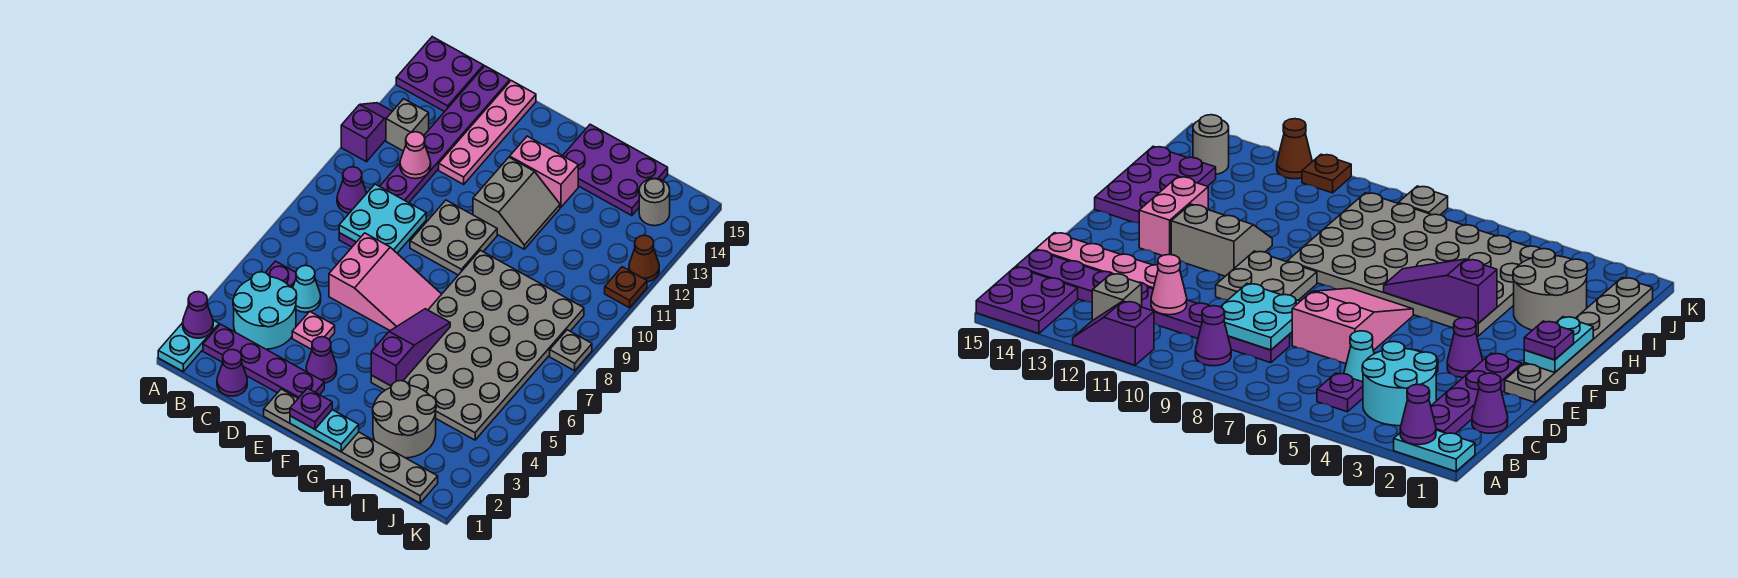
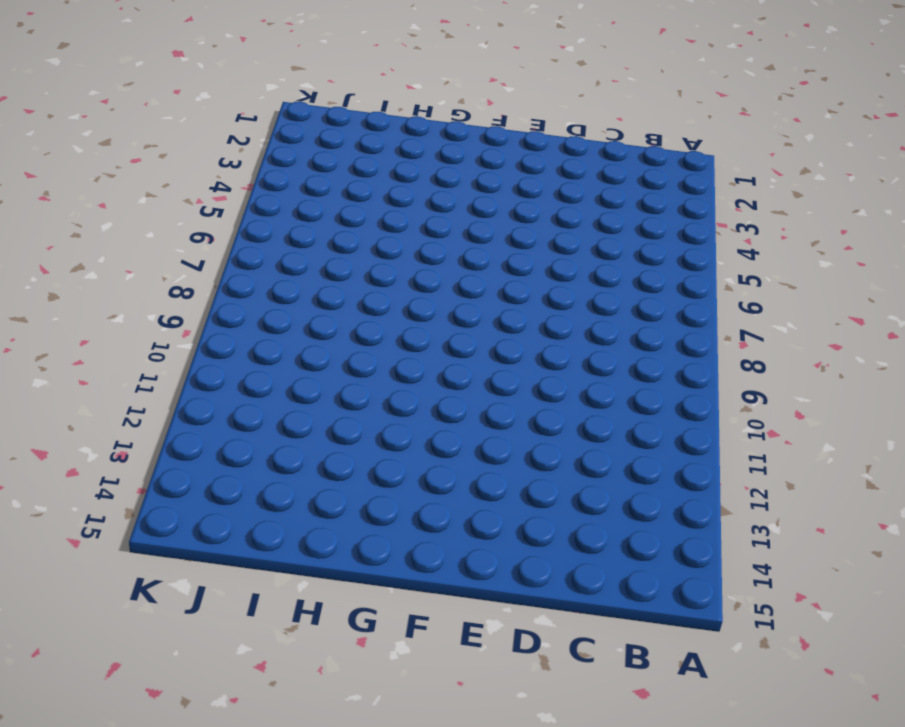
none -> cyan 1x2 plate [158,320,219,371]
none -> purple 1x2 slope [341,103,392,162]
none -> purple 2x2 plate [396,37,484,112]
none -> purple 1x4 plate [203,324,324,398]

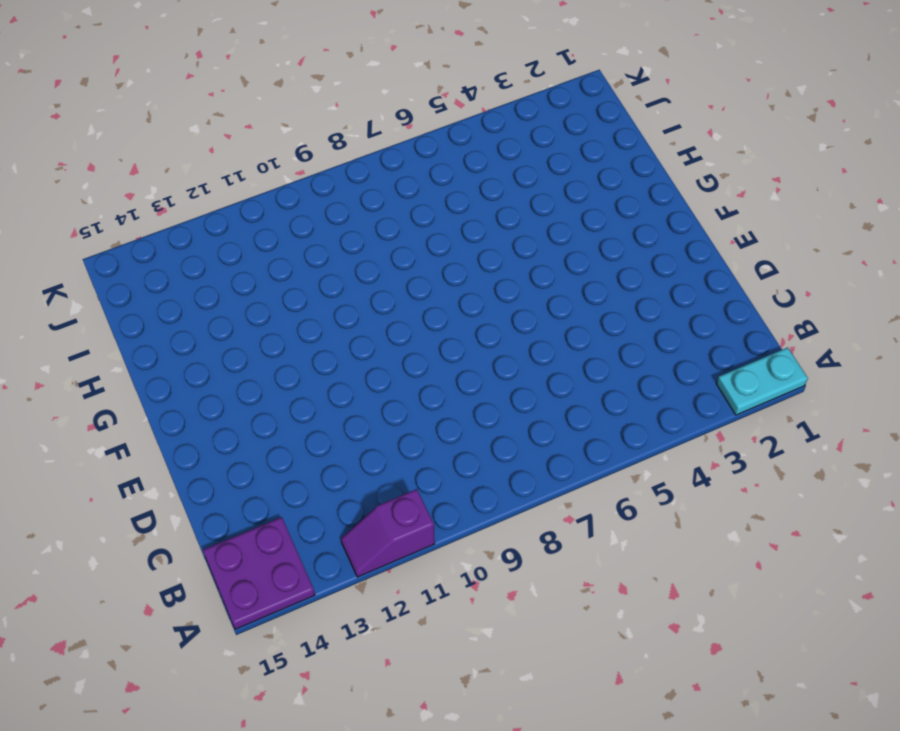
none -> purple 1x4 plate [203,324,324,398]
none -> cyan 2x2 round brick [233,272,297,349]
none -> purple 1x1 plate [265,261,296,288]
none -> purple 1x1 cone [337,167,367,213]

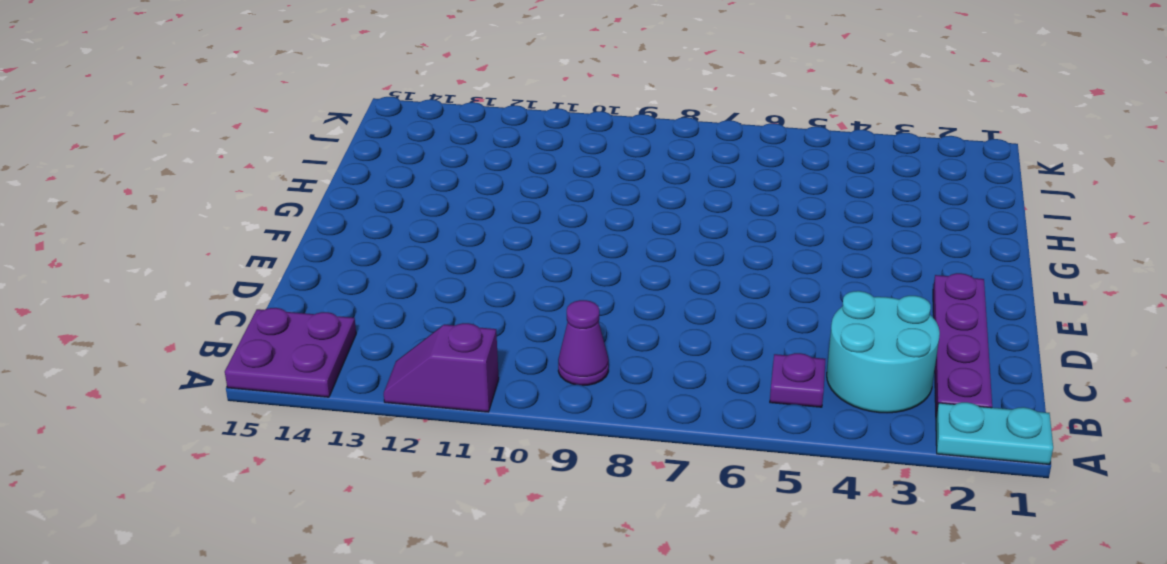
none -> grey 1x1 brick [386,99,429,151]
none -> purple 1x1 cone [217,350,247,396]
none -> cyan 1x1 cone [293,265,321,312]
none -> purple 1x8 plate [339,66,510,247]

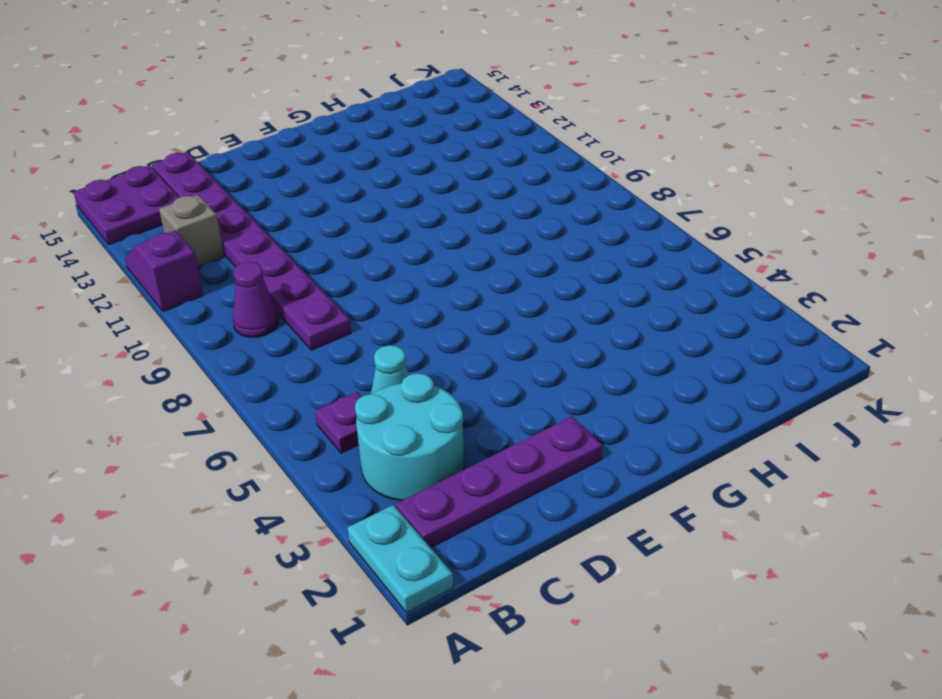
none -> purple 1x1 cone [217,350,247,396]
none -> pink 1x1 plate [292,311,335,349]
none -> pink 2x3 slope [329,233,441,331]
none -> pink 1x4 plate [439,81,536,184]

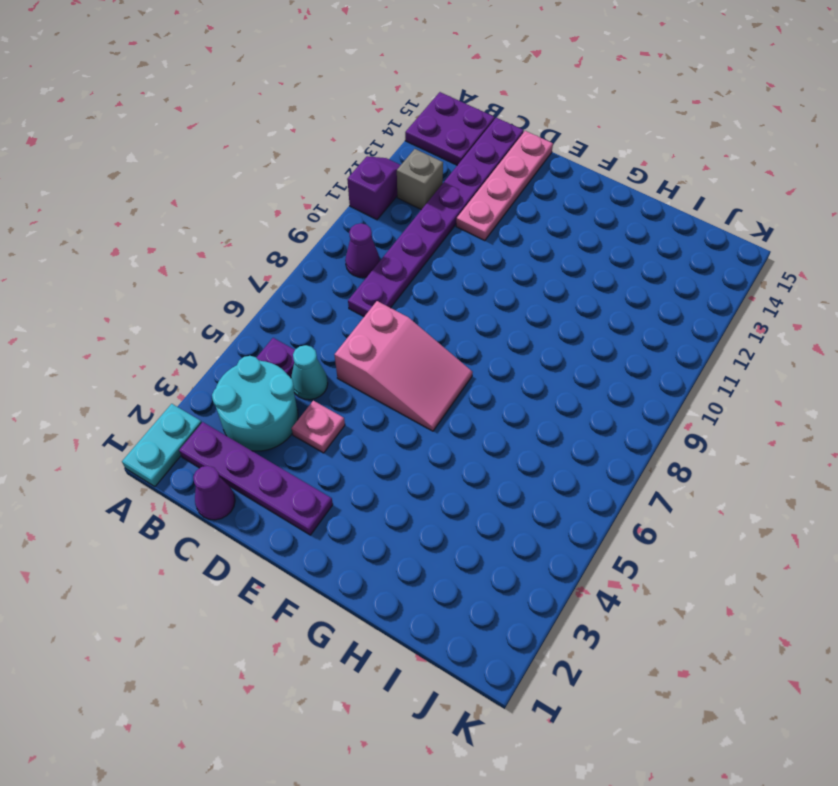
none -> grey 1x6 plate [264,389,438,503]
none -> purple 1x1 cone [306,337,337,383]
none -> grey 2x2 plate [410,200,497,275]
none -> grey 2x2 slope [473,157,560,249]

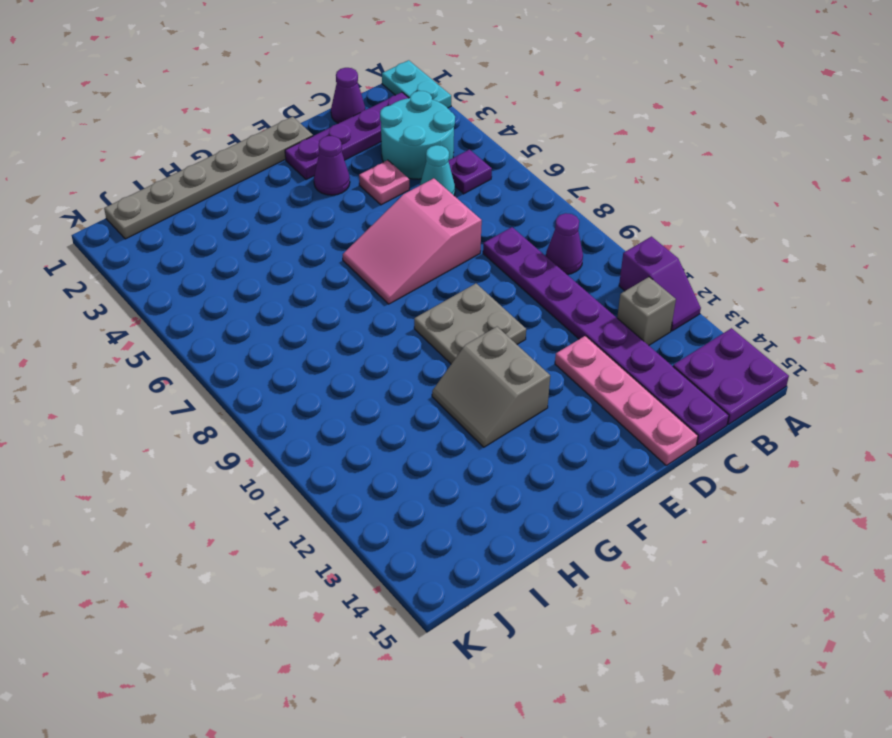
none -> pink 1x2 brick [510,136,578,207]
none -> grey 4x6 plate [371,250,584,440]
none -> purple 2x3 plate [563,124,668,216]
none -> grey 2x2 round brick [373,381,436,458]

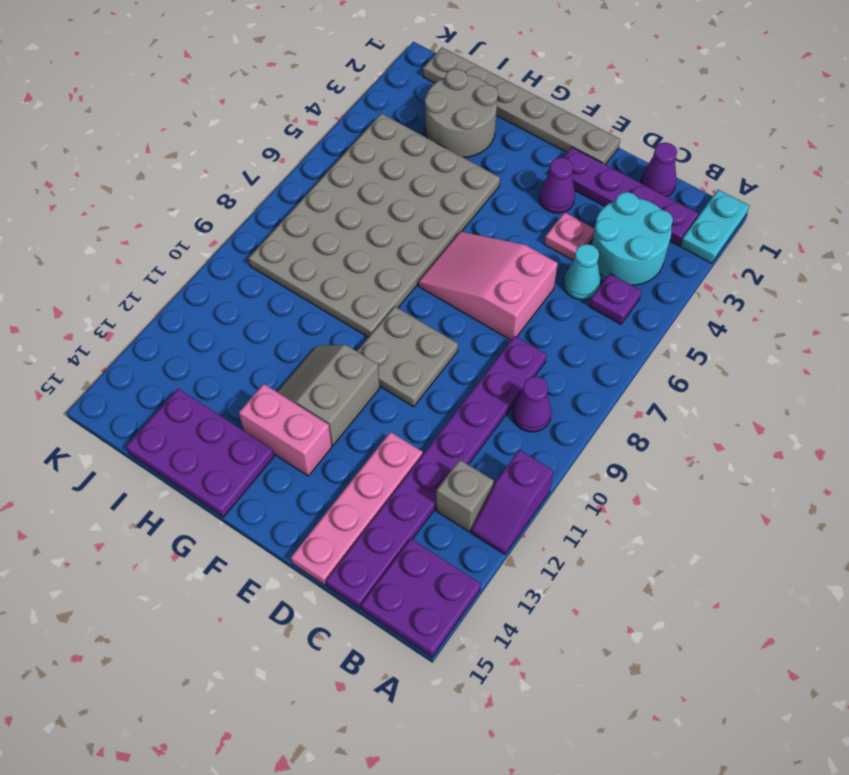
none -> grey 1x1 round brick [639,178,670,226]
none -> grey 1x1 plate [550,330,592,371]
none -> brown 1x1 plate [605,267,647,308]
none -> brown 1x1 cone [629,235,659,282]

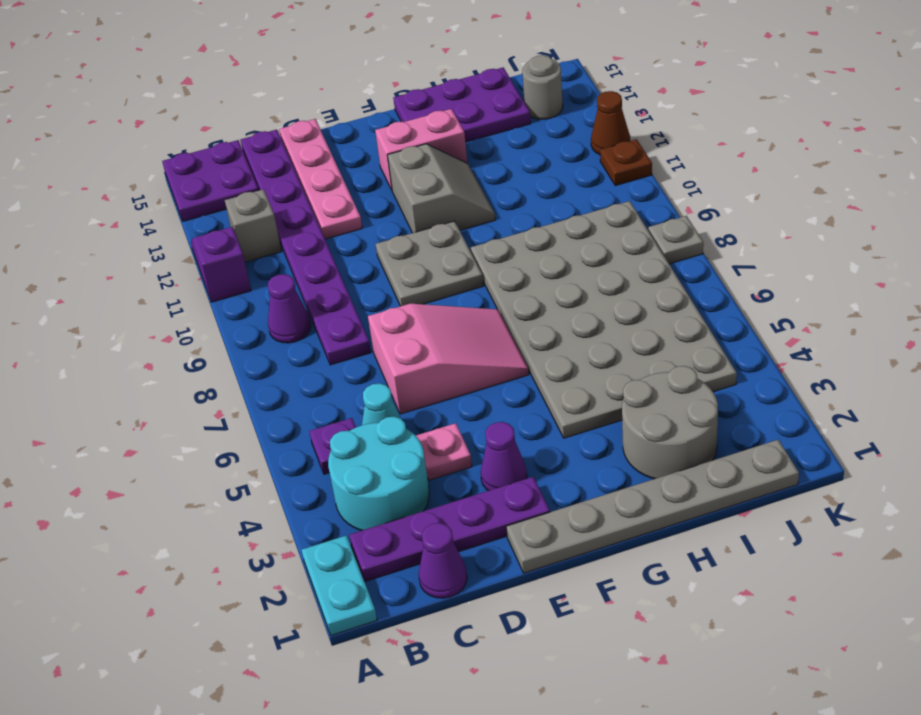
none -> purple 1x1 cone [183,292,213,338]
none -> cyan 2x2 plate [339,184,426,253]
none -> pink 1x1 cone [400,132,431,179]
none -> cyan 1x2 plate [290,410,359,451]

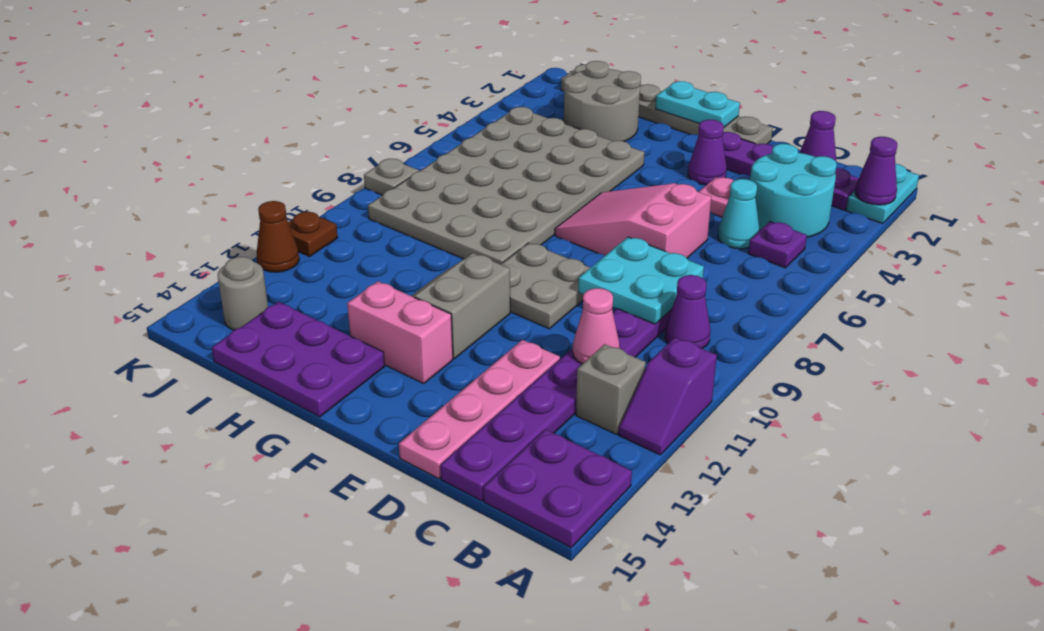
none -> purple 1x3 slope [371,309,450,386]
none -> purple 1x1 plate [290,388,332,429]

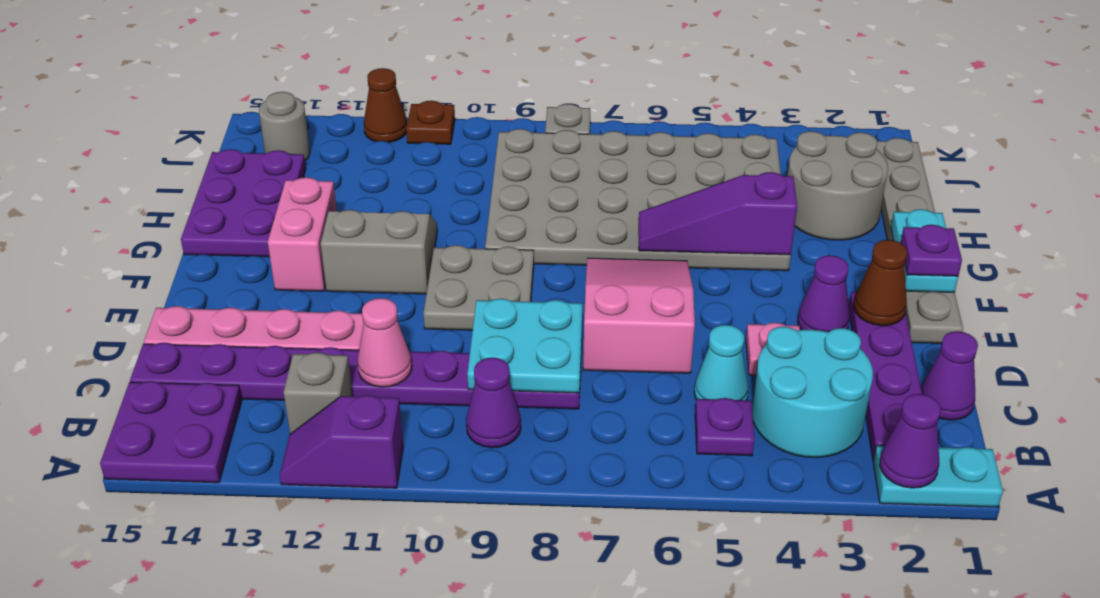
brown 1x1 cone [854,240,907,326] -> none

